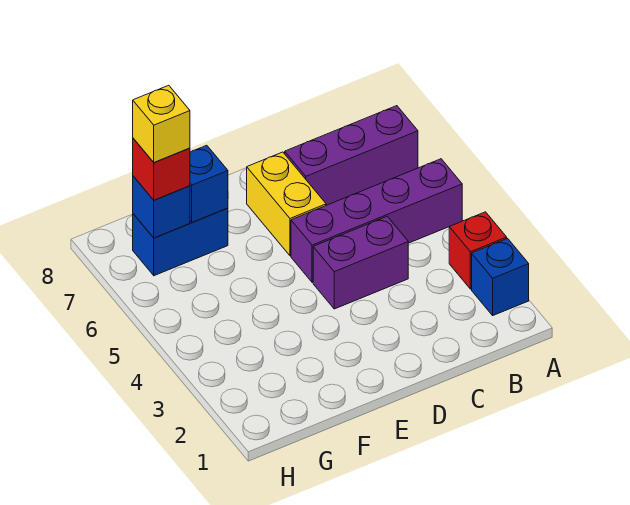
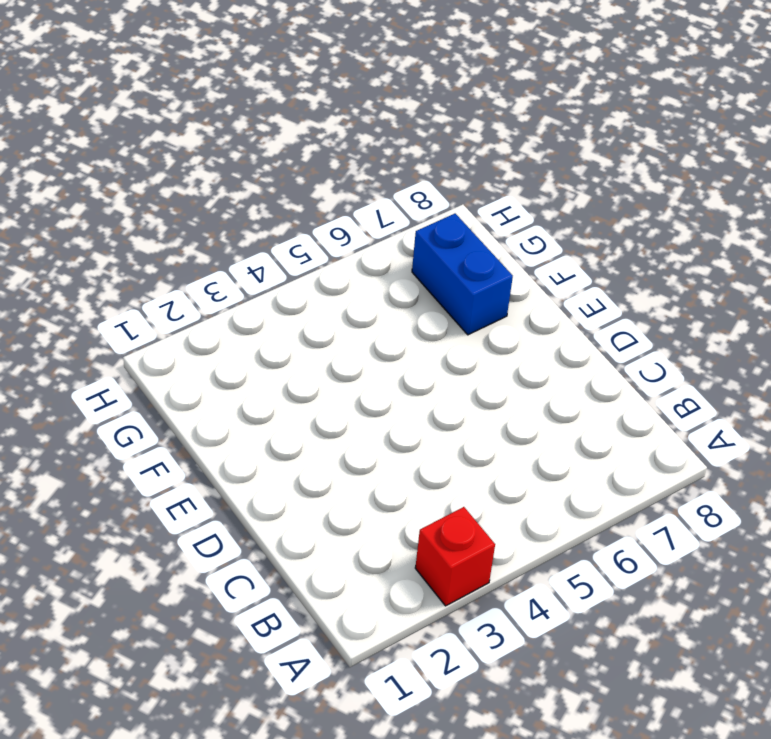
none -> blue 1x1 brick [472,239,529,315]
none -> purple 1x4 brick [291,159,462,282]

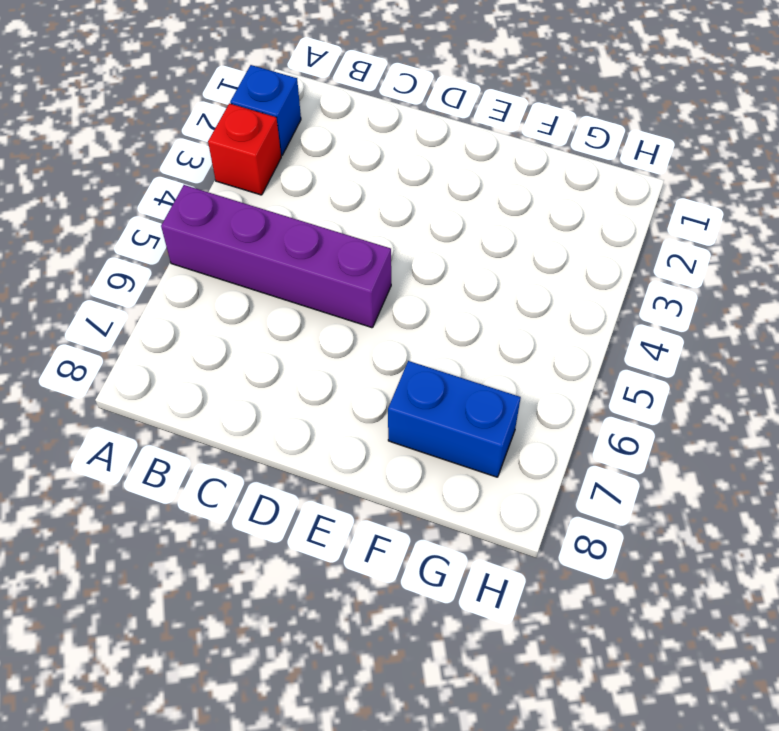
none -> purple 1x3 brick [285,106,418,205]
none -> purple 1x2 brick [313,216,408,309]

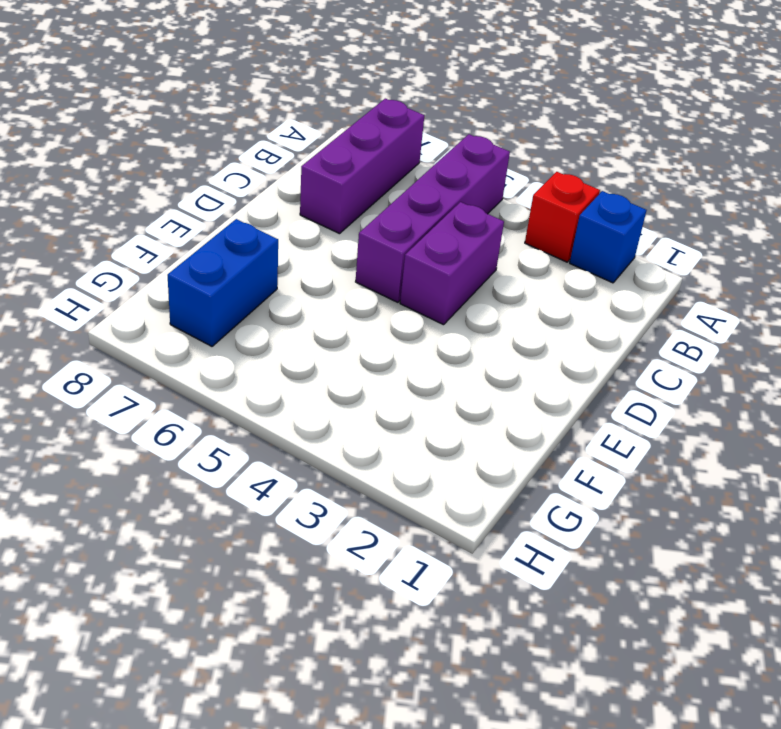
none -> yellow 1x2 brick [247,152,326,256]
none -> blue 1x1 brick [190,145,228,223]

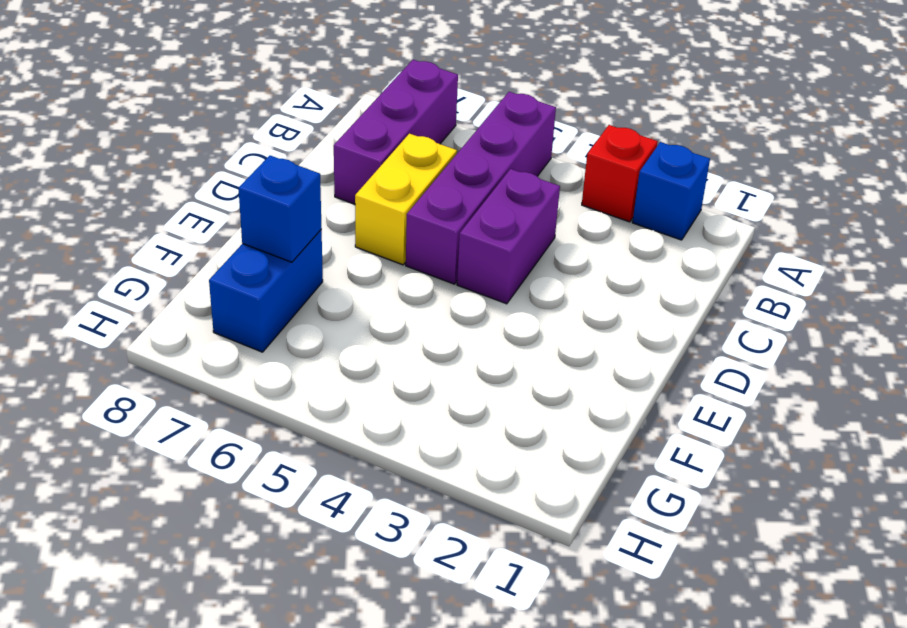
yellow 1x2 brick [355,134,457,265] -> yellow 1x2 brick turned to [247,152,326,256]
none -> blue 1x1 brick [133,176,190,238]
none -> red 1x1 brick [133,138,190,200]

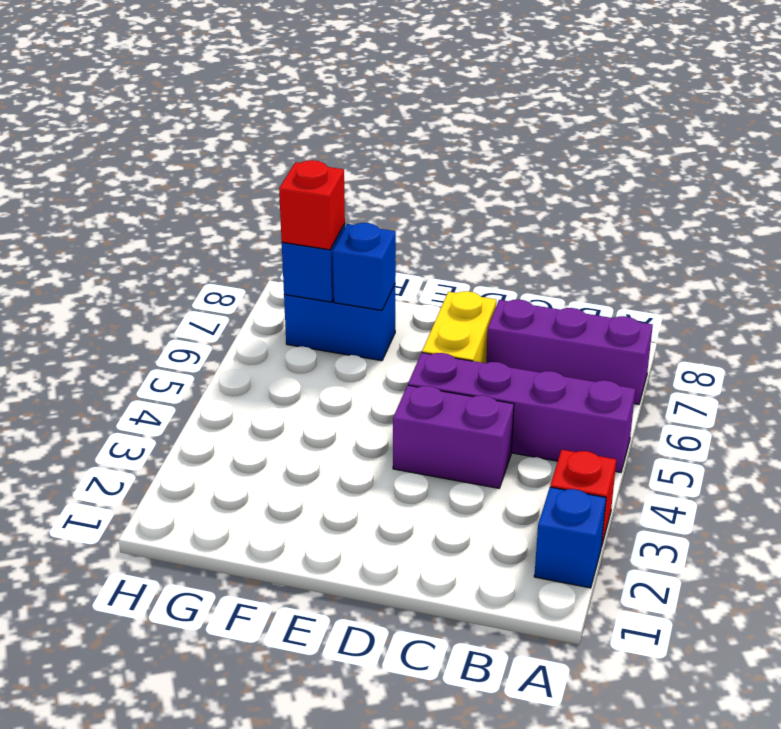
none -> yellow 1x1 brick [133,85,190,163]

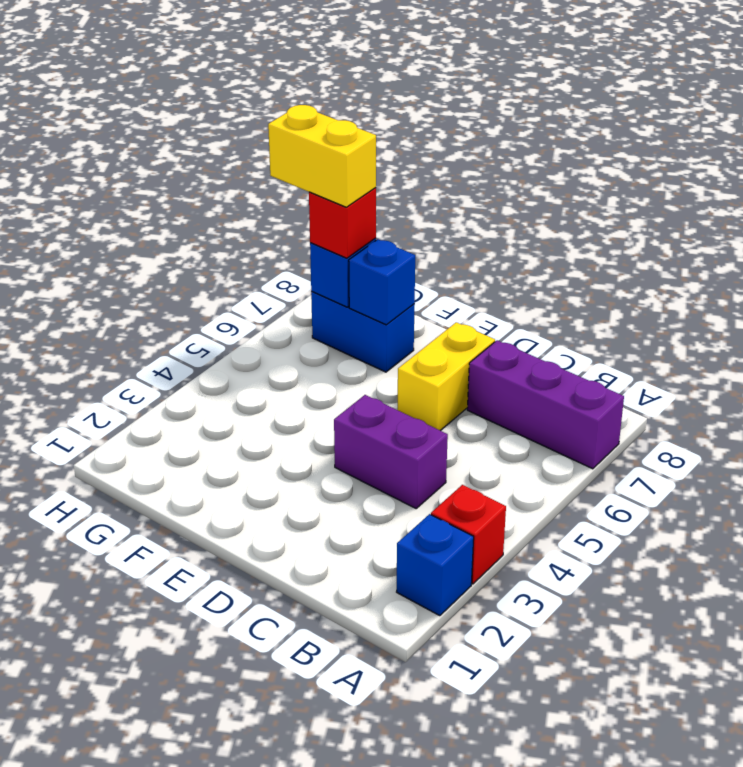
yellow 1x2 brick [268,105,376,207] -> yellow 1x1 brick [133,85,190,163]
none -> purple 1x4 brick [291,159,462,282]

